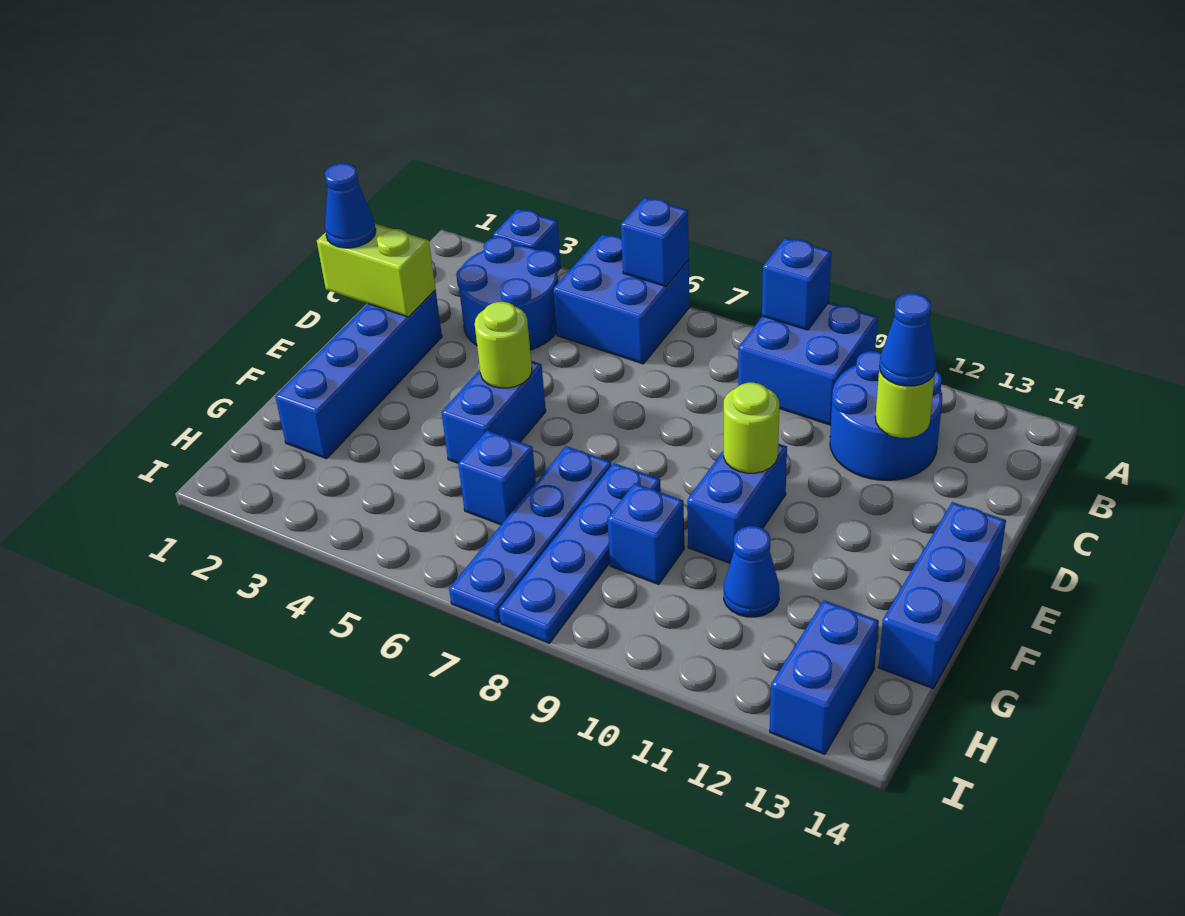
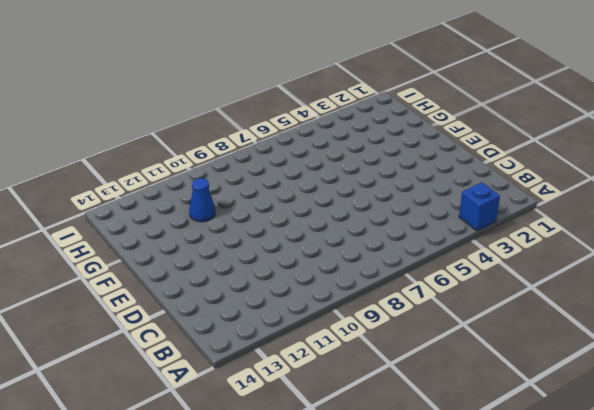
none -> blue 2x2 brick [553,234,690,364]
none -> blue 2x2 brick [738,302,878,425]
none -> blue 2x2 round brick [456,237,558,350]

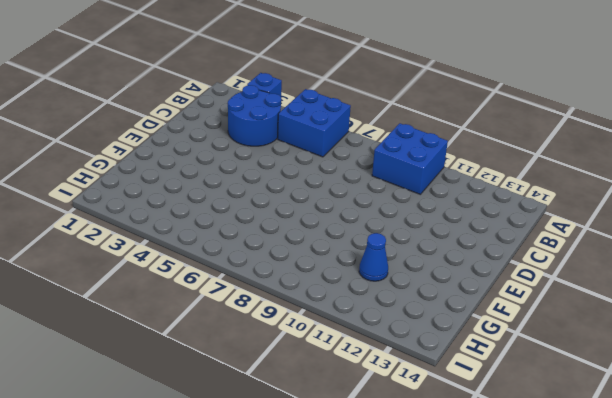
none -> blue 2x2 round brick [830,351,942,480]
none -> blue 1x4 brick [275,290,442,459]
none -> blue 1x2 brick [441,361,546,463]

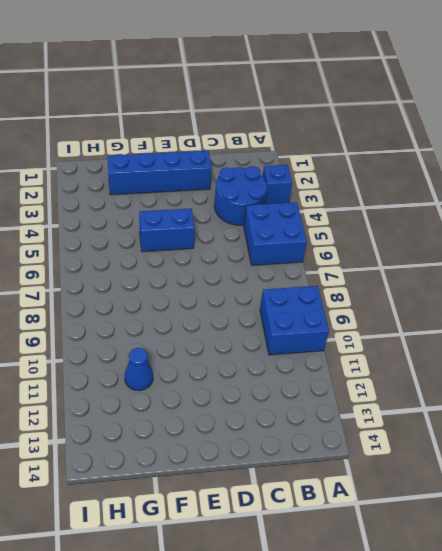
none -> blue 2x2 round brick [830,351,942,480]
none -> blue 1x2 brick [687,444,787,563]
none -> blue 1x3 brick [878,502,1006,688]

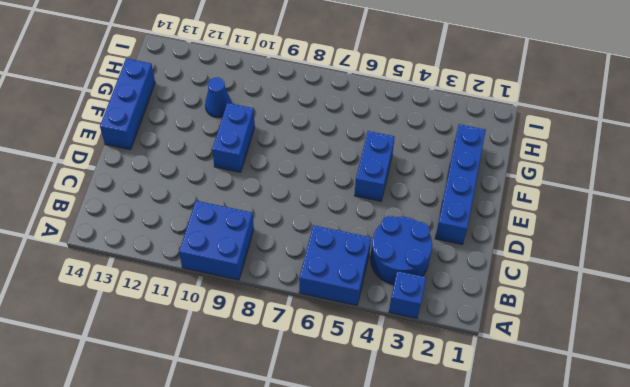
none -> blue 2x2 round brick [830,351,942,480]
none -> blue 1x4 plate [449,446,612,623]
none -> blue 1x4 plate [499,463,661,643]

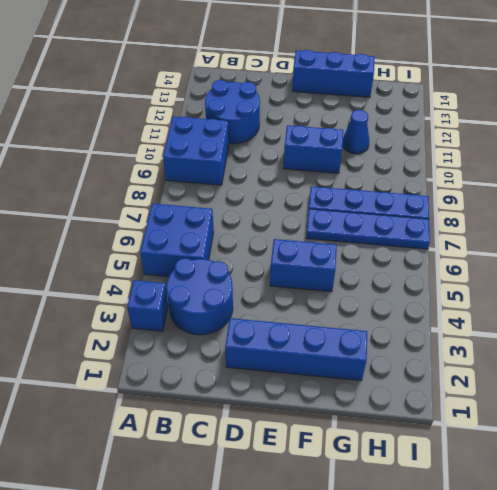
none -> blue 1x1 brick [458,431,536,525]
none -> blue 1x1 brick [607,483,684,584]
none -> blue 1x2 brick [770,600,879,754]

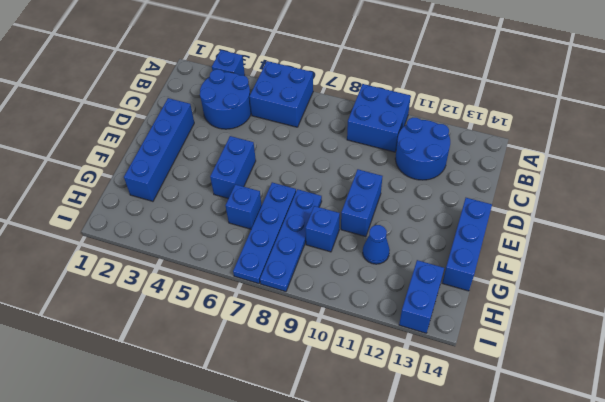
none -> blue 1x1 brick [621,198,689,286]
none -> blue 1x1 brick [762,238,832,330]
none -> lime 1x1 round brick [875,366,935,438]

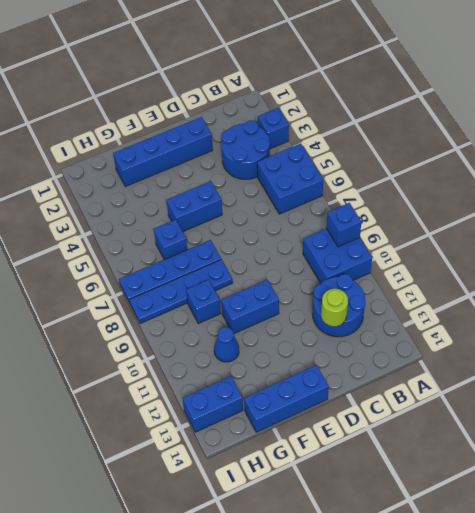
none -> blue 1x1 brick [621,198,689,286]
none -> lime 1x2 brick [317,224,436,317]
none -> lime 1x1 round brick [475,302,532,388]

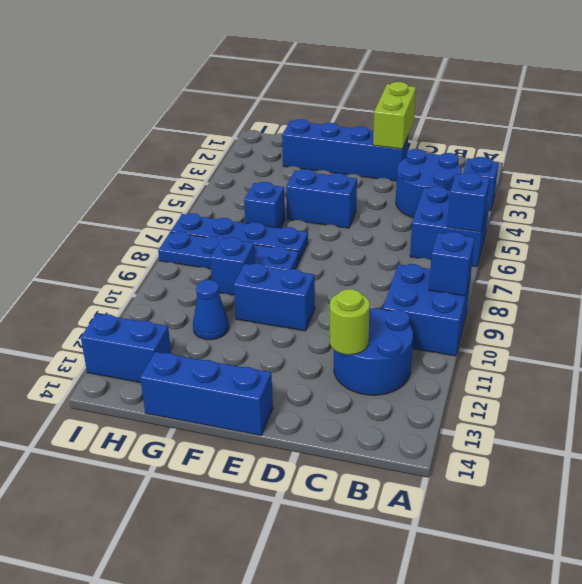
none -> lime 1x1 round brick [475,302,532,388]
none -> lime 1x1 round brick [724,383,779,473]
none -> blue 1x1 cone [879,293,936,386]

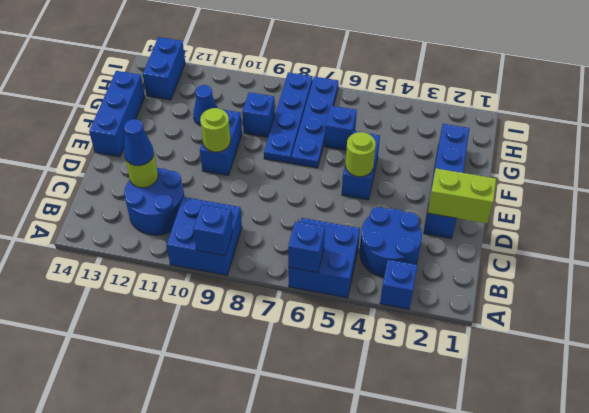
none -> blue 1x1 cone [325,163,376,248]

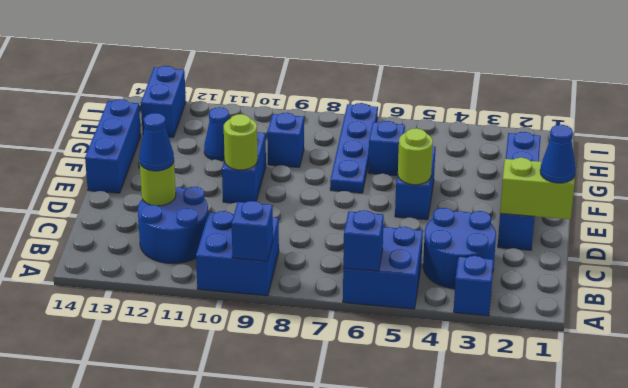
none -> blue 1x4 plate [499,463,661,643]

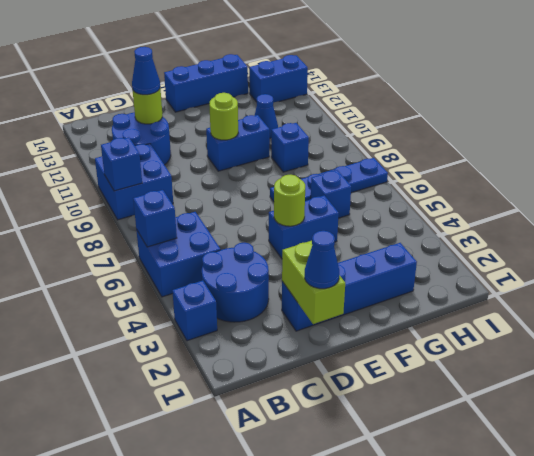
none -> blue 1x4 plate [499,463,661,643]

